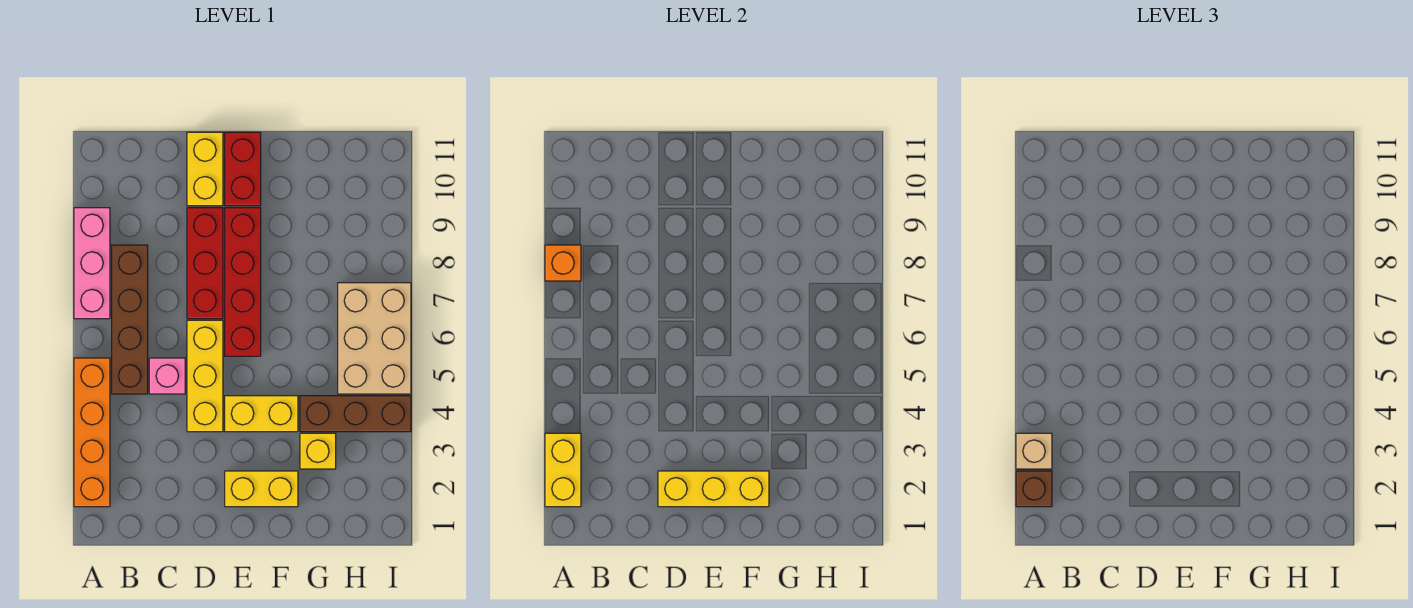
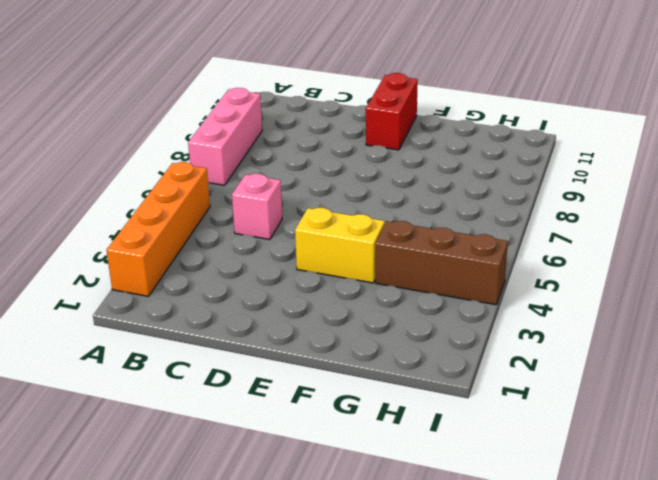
none -> brown 1x4 brick [112,245,148,394]
none -> yellow 1x3 brick [187,320,223,432]
none -> red 1x3 brick [187,208,223,319]

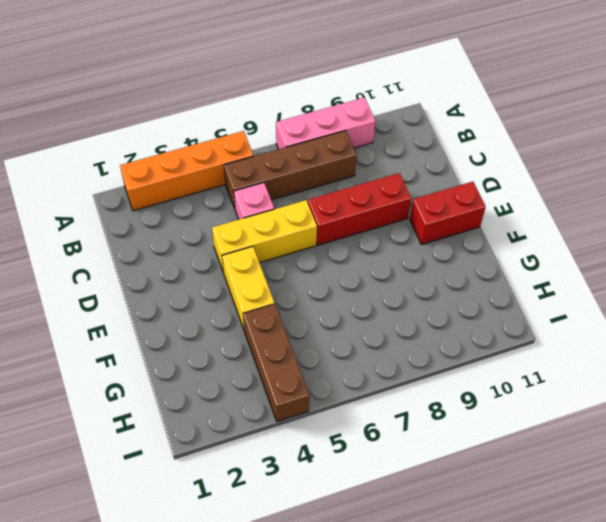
none -> yellow 1x2 brick [187,132,223,206]
none -> yellow 1x2 brick [225,471,298,507]
none -> red 1x4 brick [225,208,261,356]

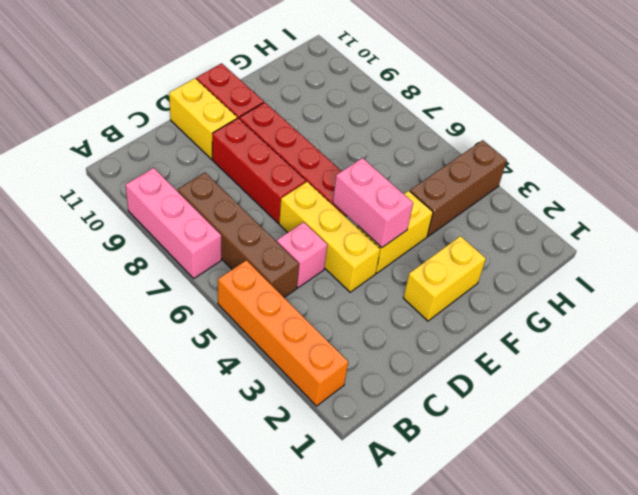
pink 1x2 brick [333,158,413,248] -> none
none -> yellow 1x1 brick [300,433,336,469]
none -> tan 2x3 brick [338,283,411,394]
none -> yellow 1x2 brick [545,433,581,507]

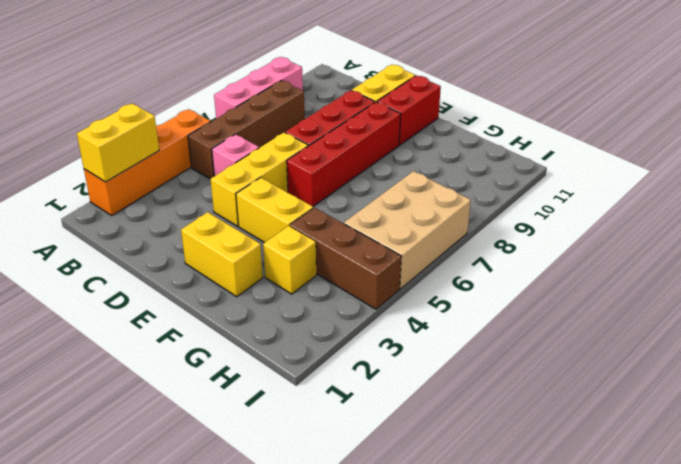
none -> orange 1x1 brick [545,245,581,281]
none -> yellow 1x3 brick [658,471,769,507]
none -> brown 1x1 brick [1016,471,1052,507]

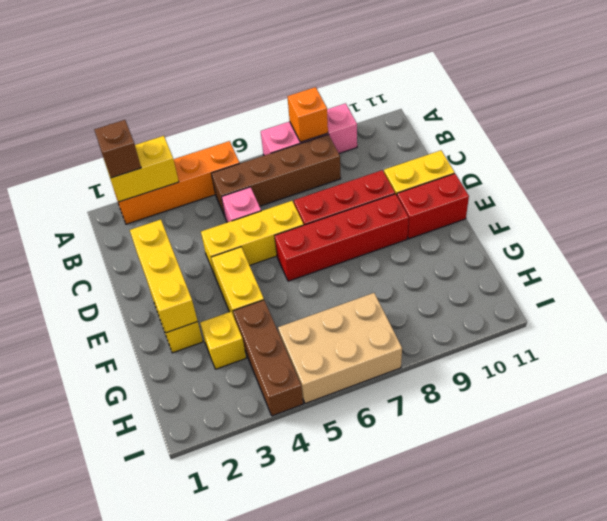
none -> tan 1x1 brick [1016,433,1052,469]

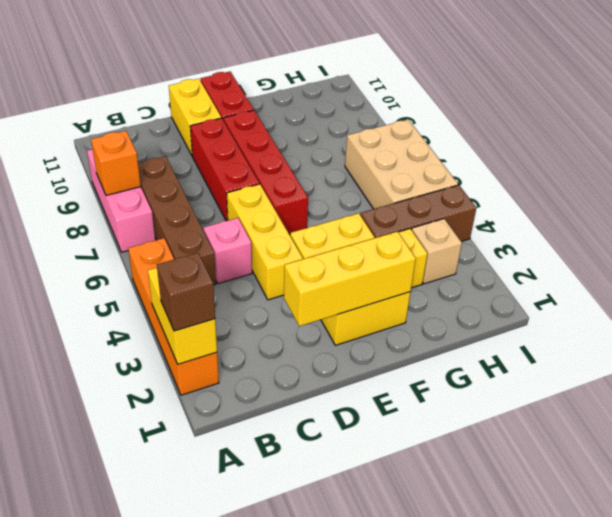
tan 1x1 brick [412,219,462,284] -> tan 1x1 brick moved to [1016,433,1052,469]

